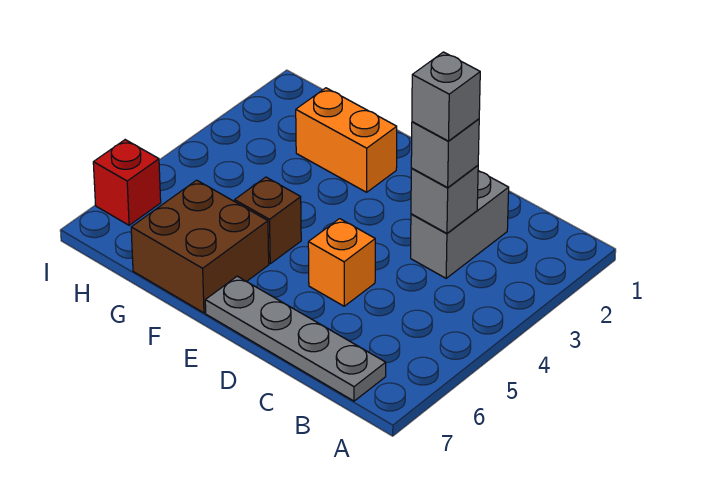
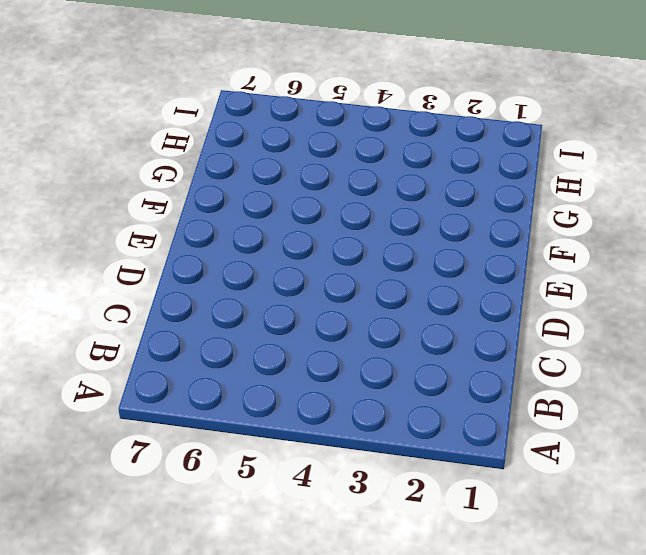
none -> grey 1x4 plate [205,276,386,401]
none -> grey 1x2 brick [411,171,509,278]

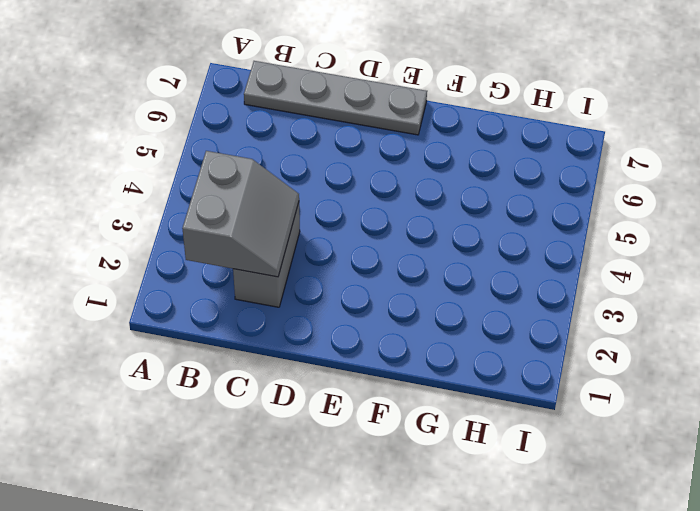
grey 2x2 slope [182,151,299,277] -> grey 1x1 brick [411,165,478,233]
none -> orange 1x1 brick [308,219,375,306]
none -> orange 1x2 brick [296,88,397,192]

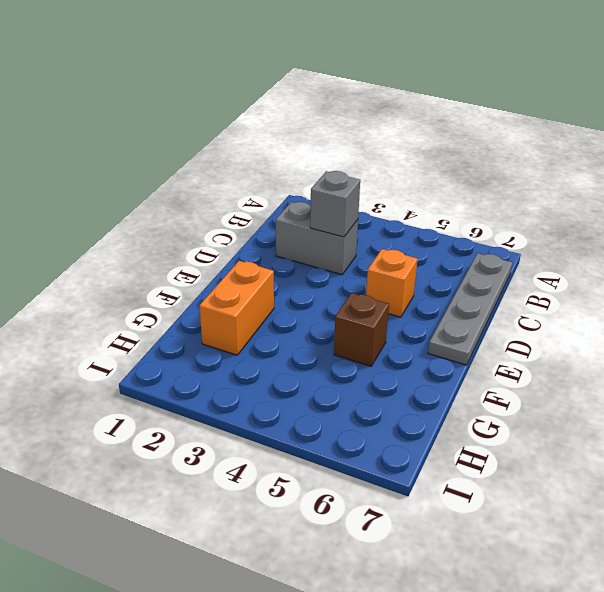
none -> brown 2x2 brick [131,180,269,313]
none -> red 1x1 brick [93,140,161,225]

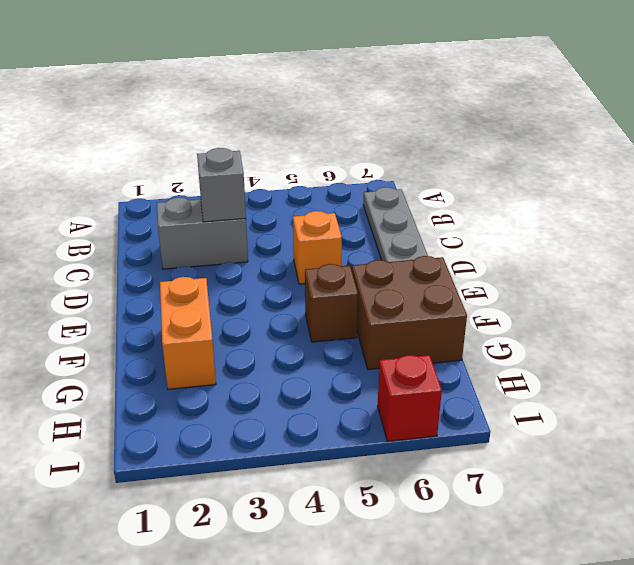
none -> grey 1x1 brick [411,119,479,188]
none -> grey 1x1 brick [412,52,480,141]

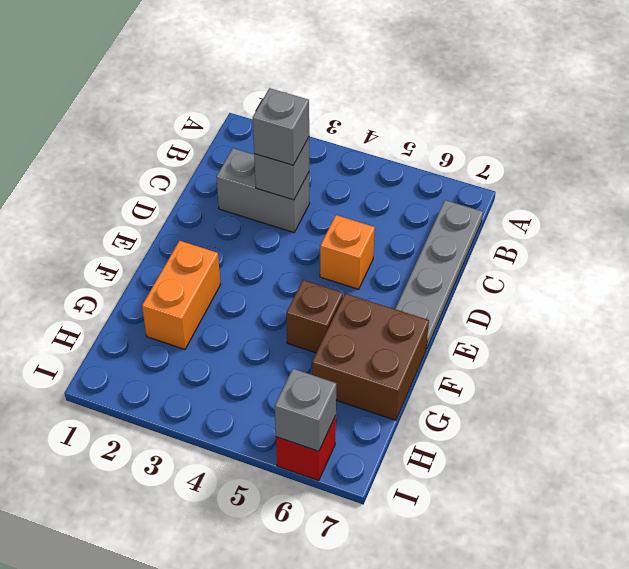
grey 1x1 brick [275,369,336,451] -> grey 1x1 brick moved to [412,52,480,141]

